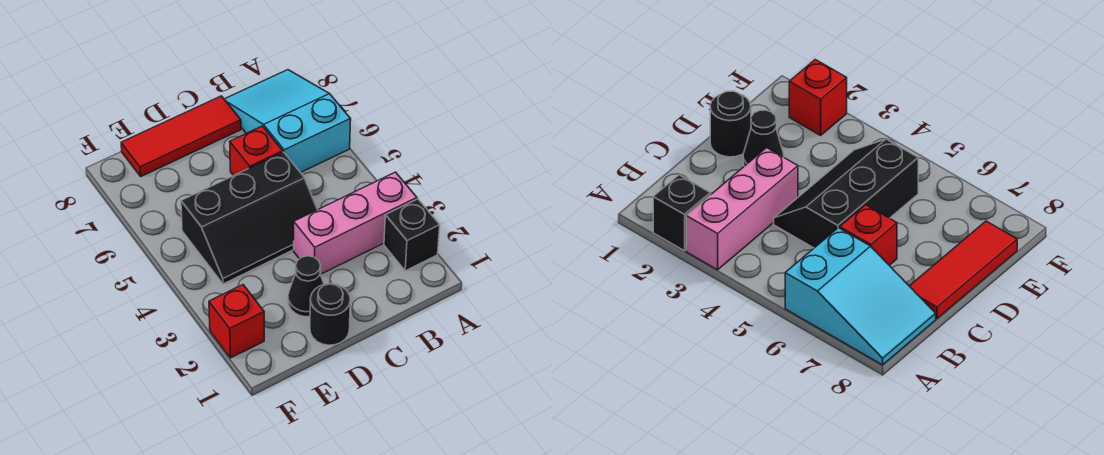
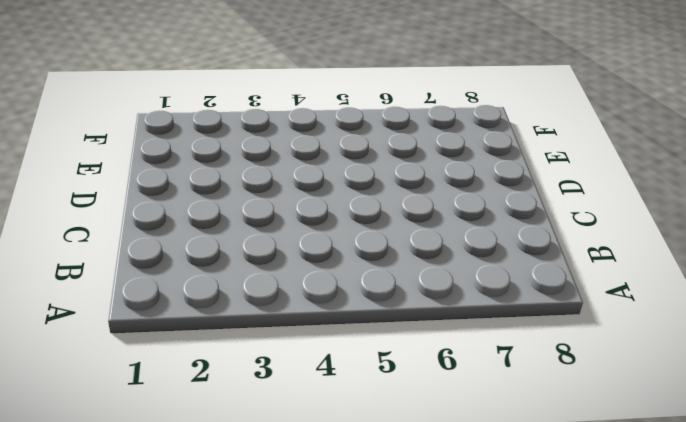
none -> black 1x1 brick [384,199,440,271]
none -> pink 1x3 brick [294,172,417,274]

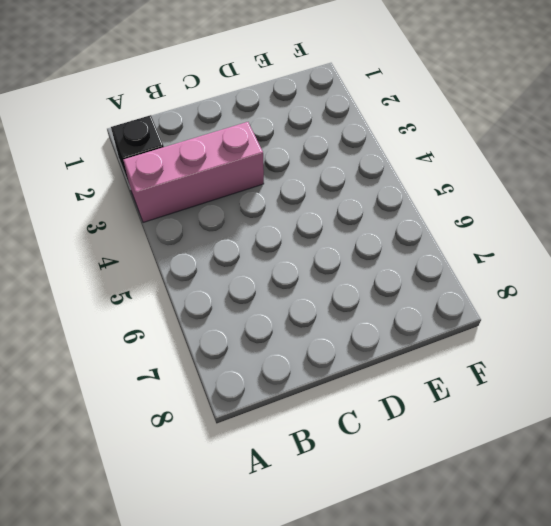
none -> cyan 2x3 slope [224,70,351,173]
none -> black 2x3 slope [181,152,318,284]

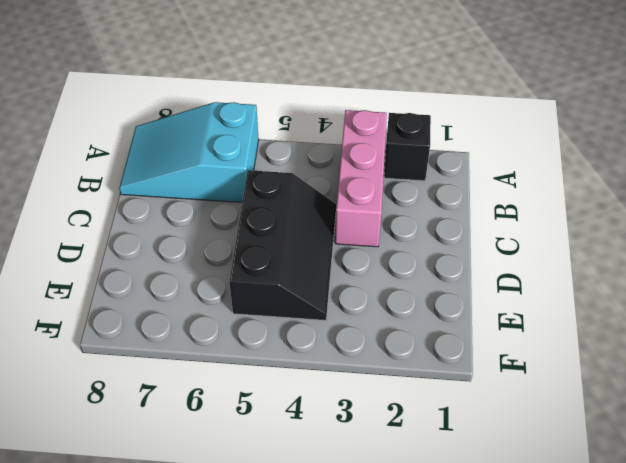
none -> red 1x1 brick [230,126,283,176]
none -> red 1x3 tile [121,96,241,176]

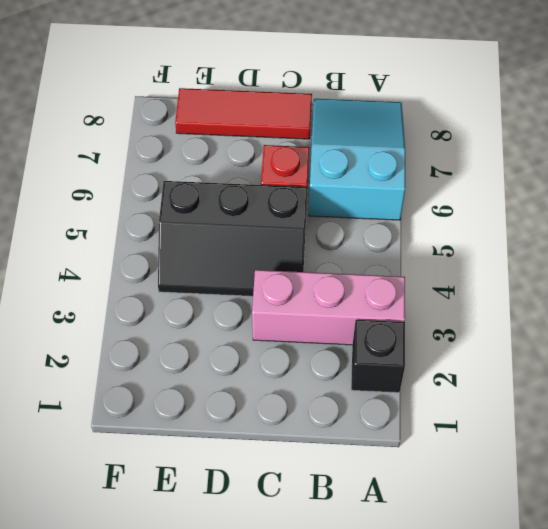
none -> black 1x1 round brick [310,284,350,345]
none -> black 1x1 cone [288,256,324,317]

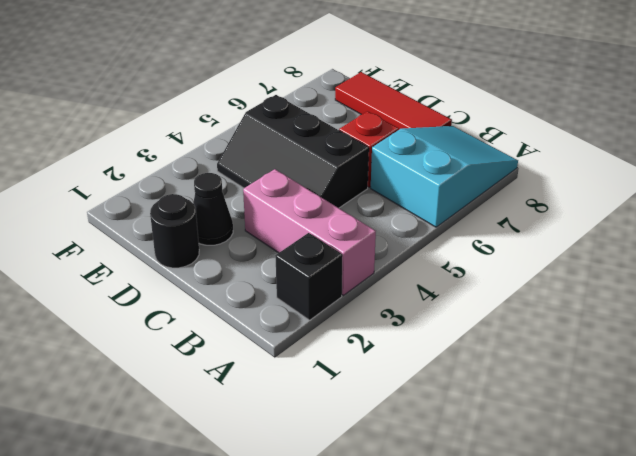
none -> red 1x1 brick [209,285,264,358]

